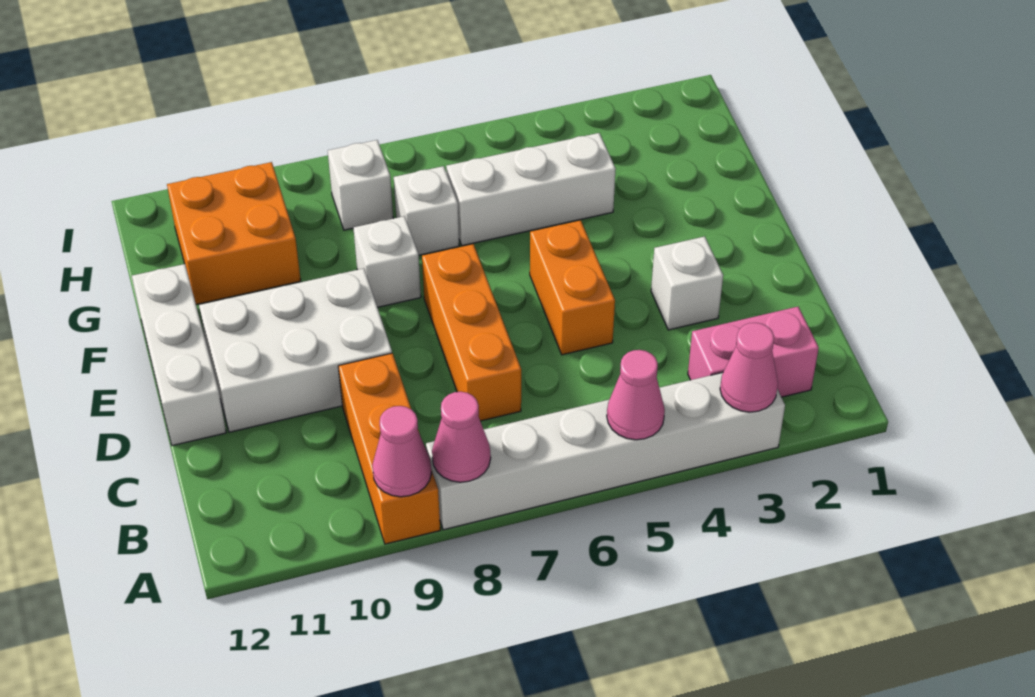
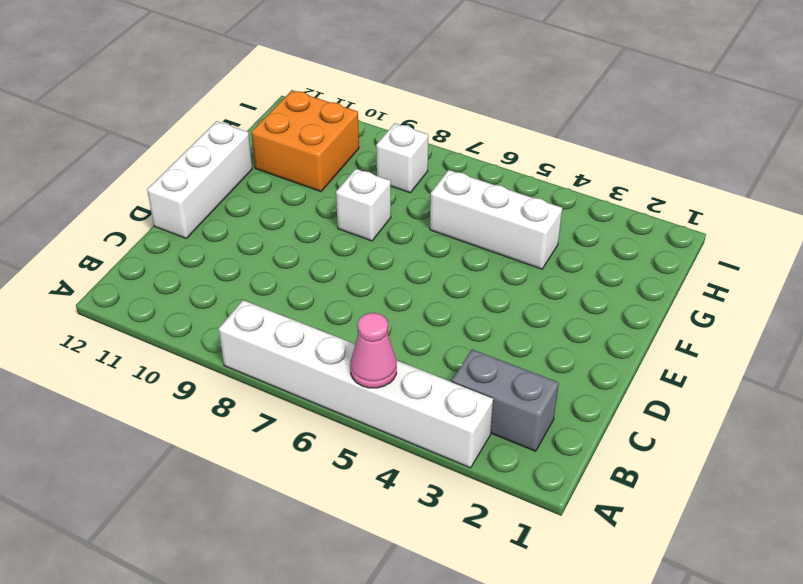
grey 1x2 brick [452,349,559,451] -> pink 1x2 brick [688,307,819,397]
none -> orange 1x3 brick [338,353,440,544]
none -> orange 1x3 brick [422,244,521,421]
none -> white 1x1 brick [651,236,723,330]

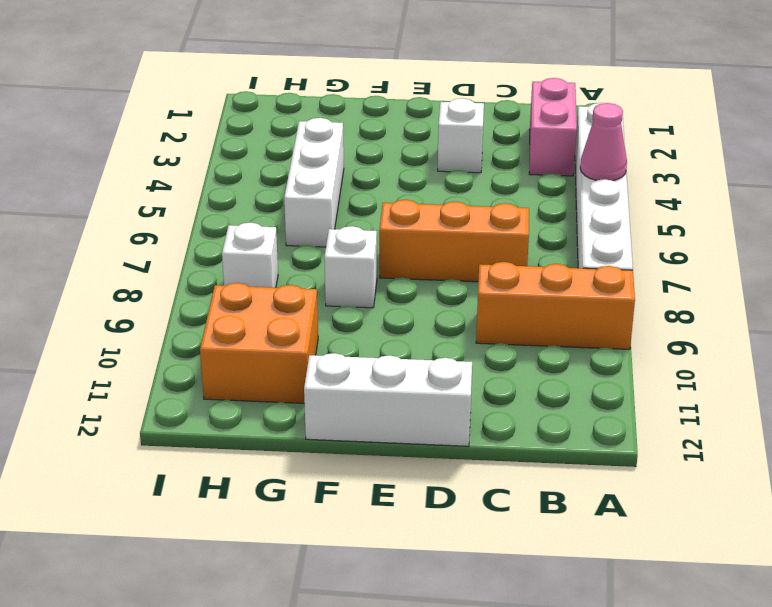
none -> orange 1x2 brick [530,220,615,355]
none -> white 2x3 brick [199,268,392,432]
none -> white 1x1 brick [394,166,459,255]

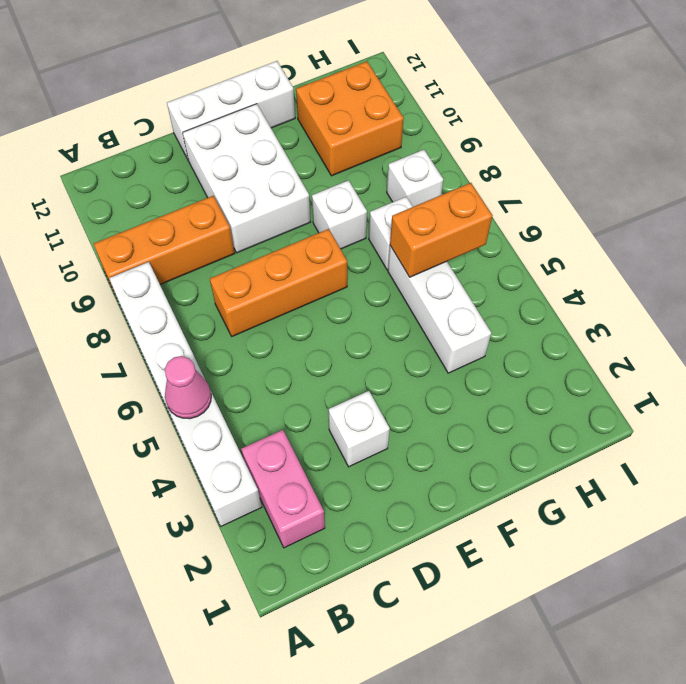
orange 1x2 brick [390,183,492,277] -> orange 1x2 brick moved to [530,220,615,355]
none -> pink 1x1 cone [720,323,778,412]
none -> pink 1x1 cone [432,392,491,482]
none -> pink 1x1 cone [372,406,431,497]

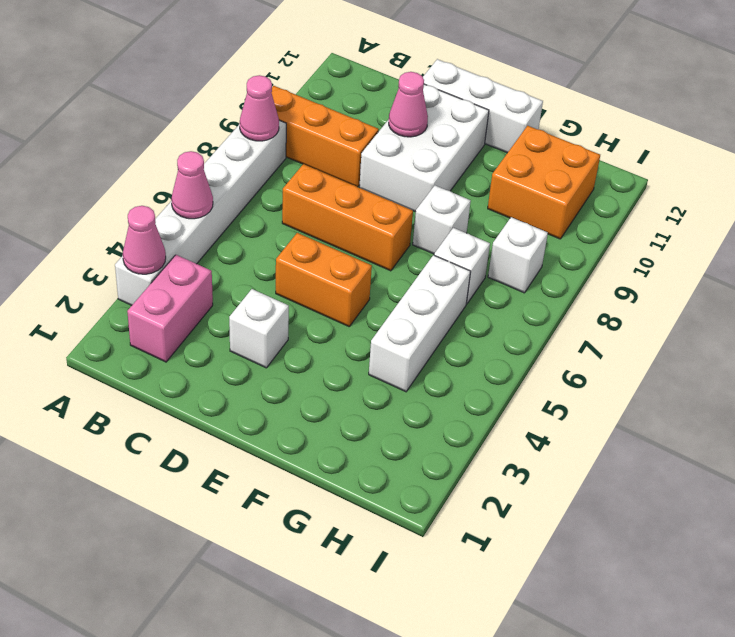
pink 1x1 cone [389,72,428,137] -> pink 1x1 cone moved to [372,406,431,497]

